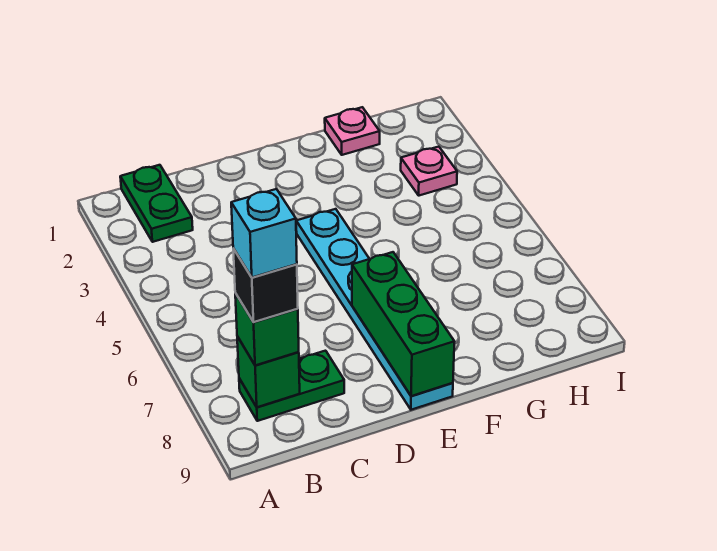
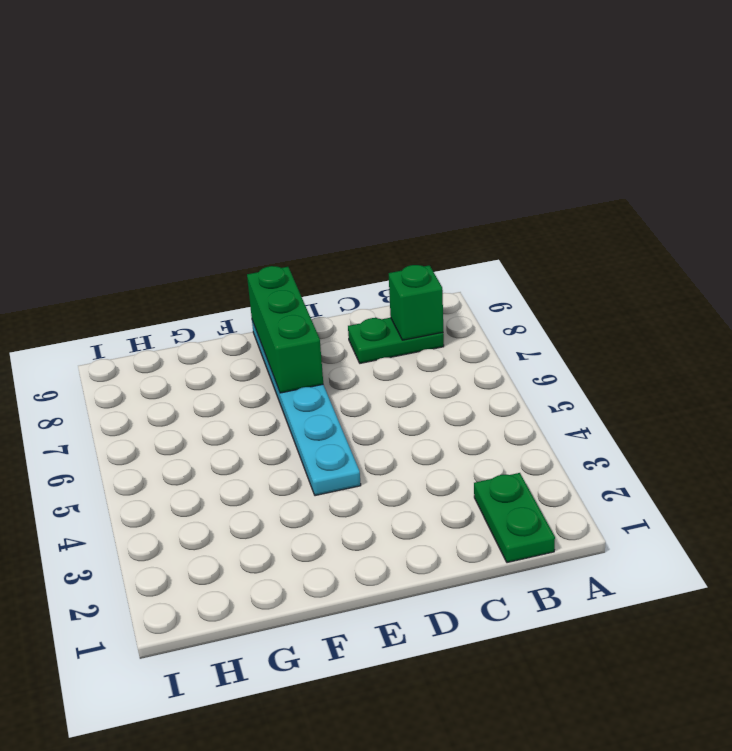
none -> pink 1x1 plate [325,107,380,155]
none -> pink 1x1 plate [401,147,457,196]

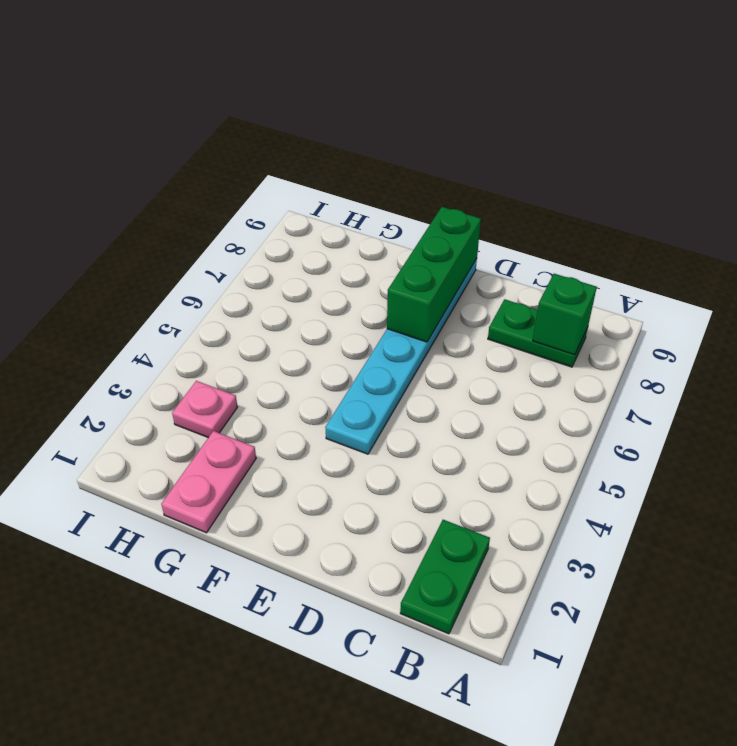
pink 1x2 plate [161,431,256,533] -> pink 1x1 plate [325,107,380,155]
none -> green 1x1 brick [235,293,299,365]
none -> black 1x1 brick [233,249,298,322]

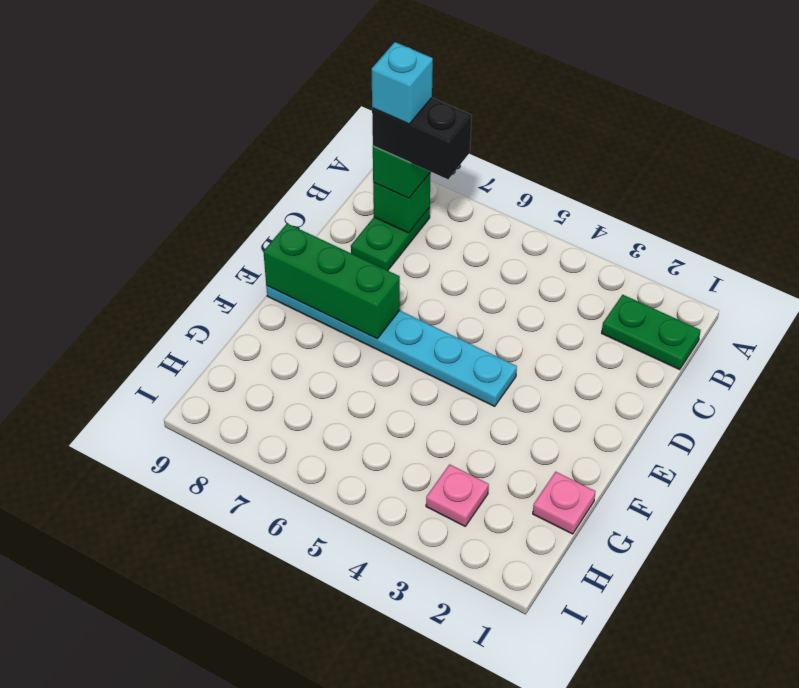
black 1x2 brick [372,98,472,179] -> black 1x1 brick [233,249,298,322]

